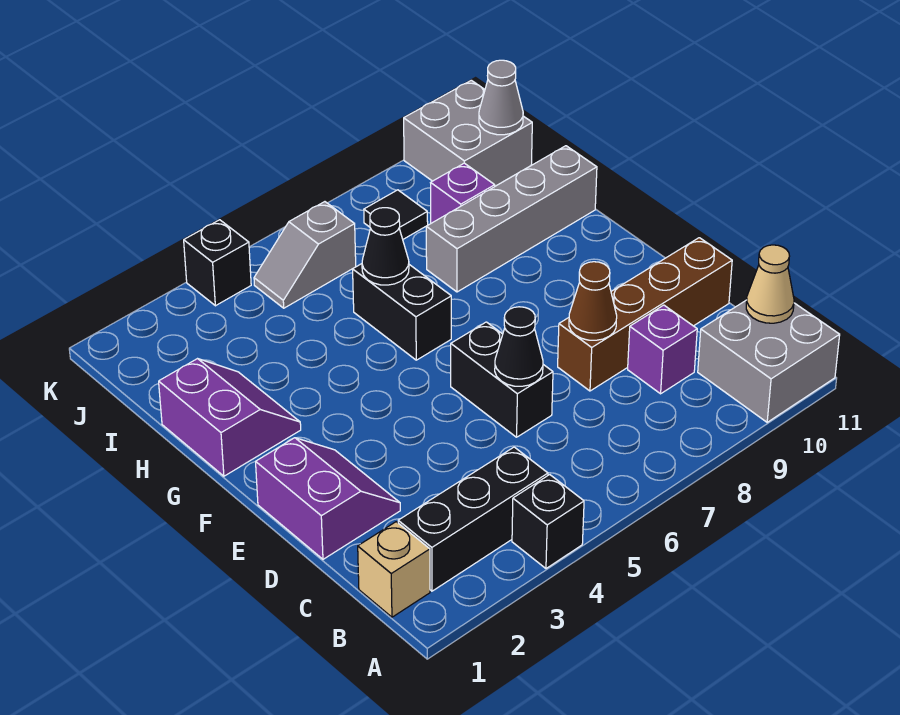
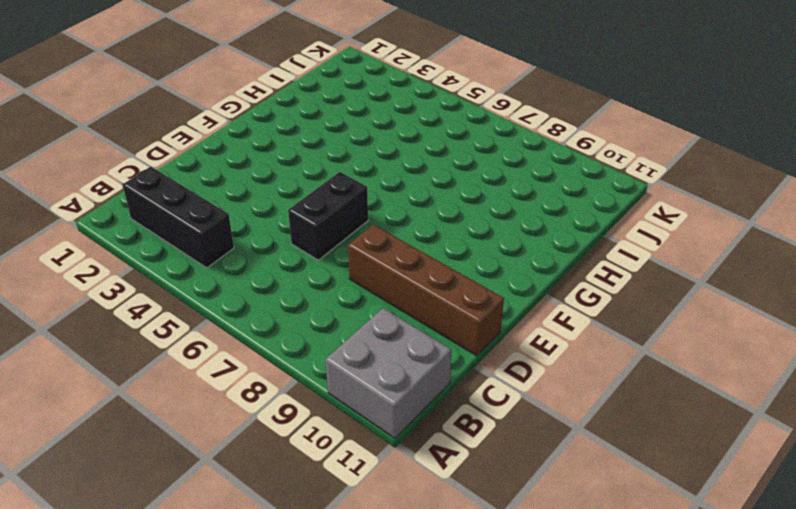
none -> black 1x1 brick [512,475,584,568]
none -> tan 1x1 brick [358,522,430,617]
none -> purple 1x1 brick [628,305,697,394]

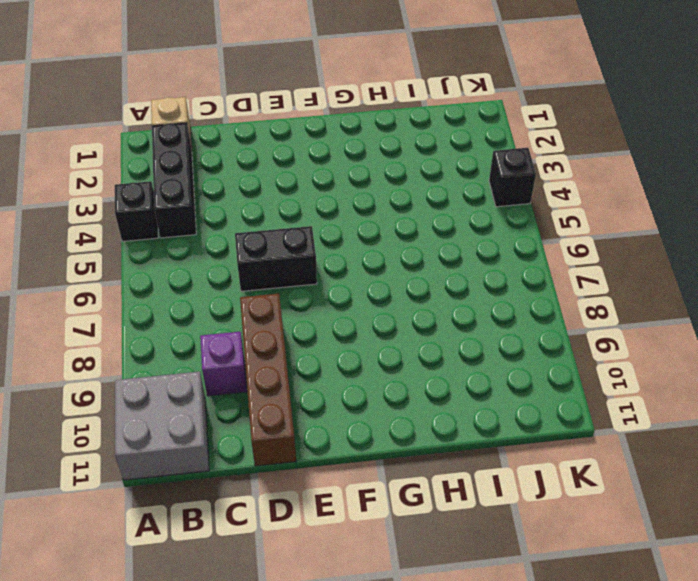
none -> purple 2x2 slope [256,438,400,559]
none -> purple 2x2 slope [159,359,301,476]
none -> black 1x2 brick [353,264,451,360]

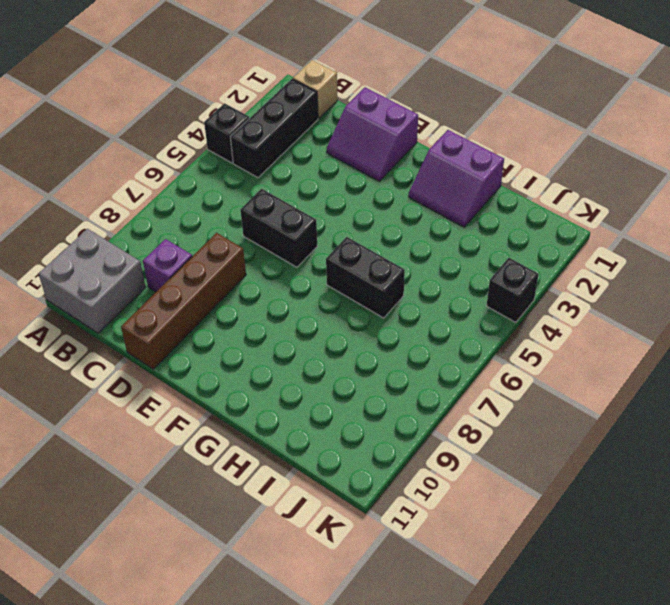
none -> grey 1x4 brick [426,146,597,292]
none -> purple 1x1 brick [431,163,495,223]
none -> grey 1x2 slope [254,202,356,308]

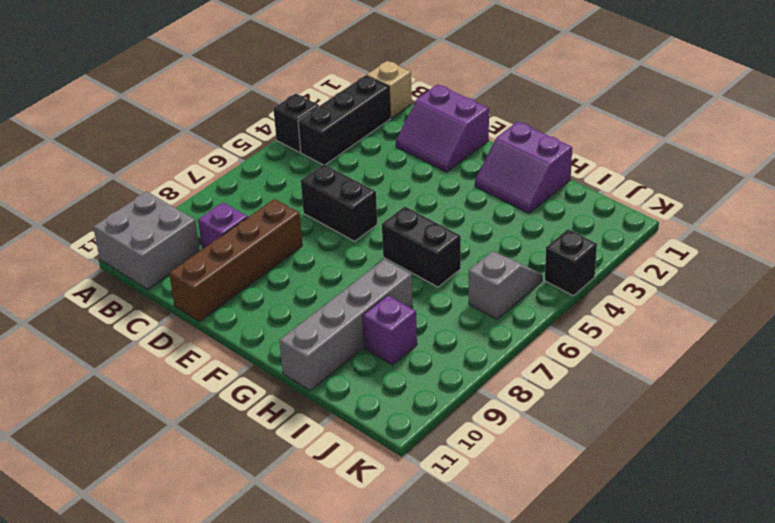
none -> black 1x1 tile [364,190,428,239]
none -> grey 2x2 brick [404,80,532,186]
none -> tan 1x1 cone [746,245,794,323]

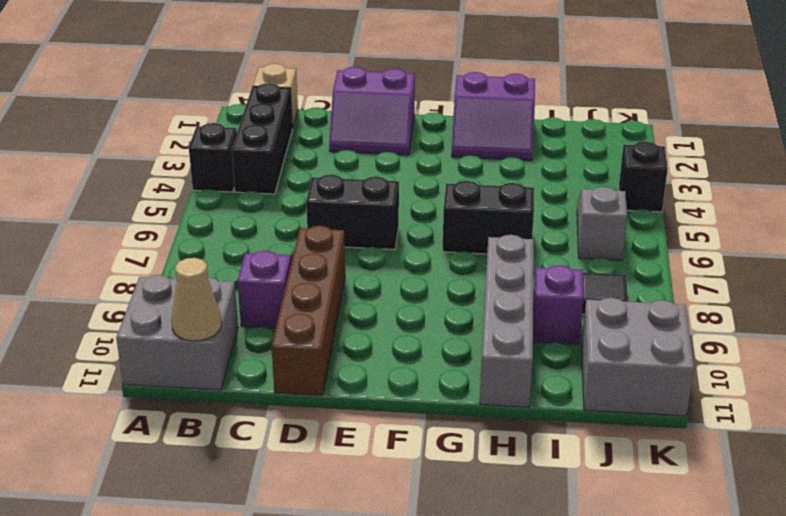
none -> black 1x1 cone [495,307,543,386]
none -> brown 1x1 cone [569,262,617,340]
none -> black 1x1 cone [362,208,409,285]

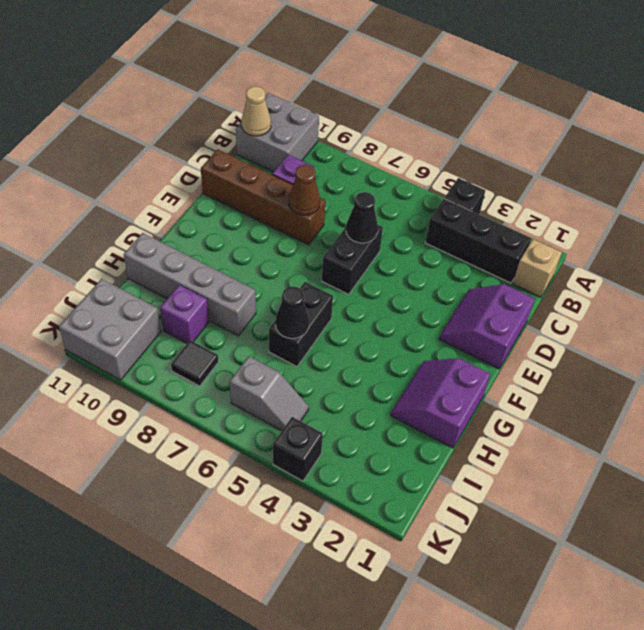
none -> grey 1x1 cone [479,60,523,135]

